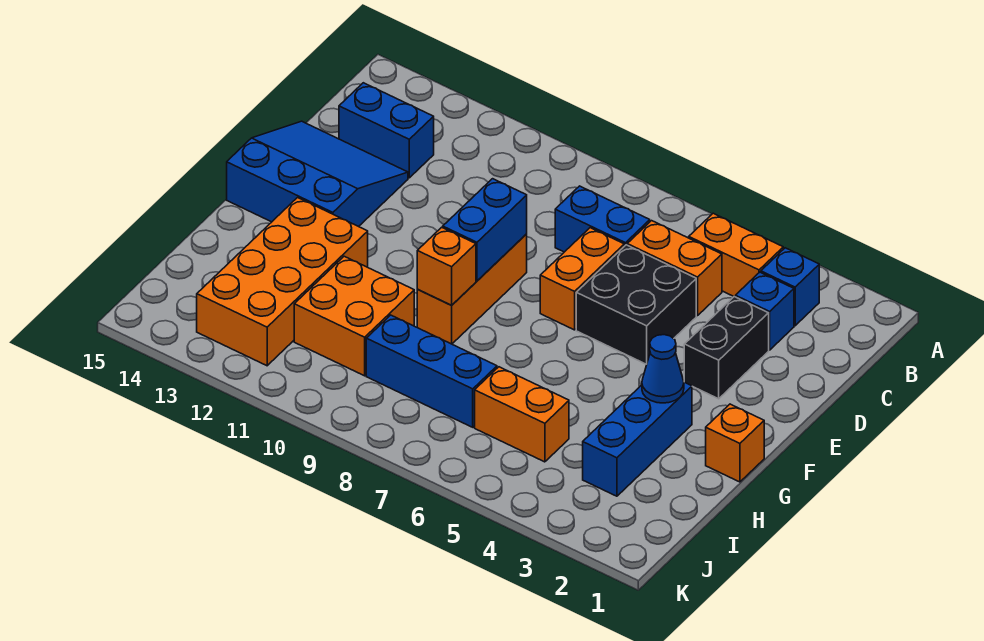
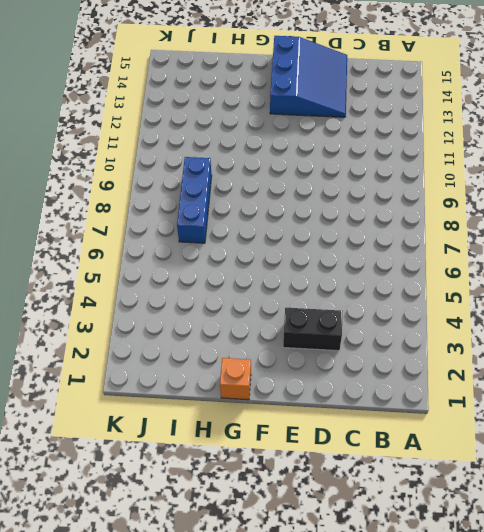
none -> blue 1x1 brick [761,248,819,326]
none -> orange 1x2 brick [689,213,783,297]
none -> blue 1x1 brick [735,272,794,350]

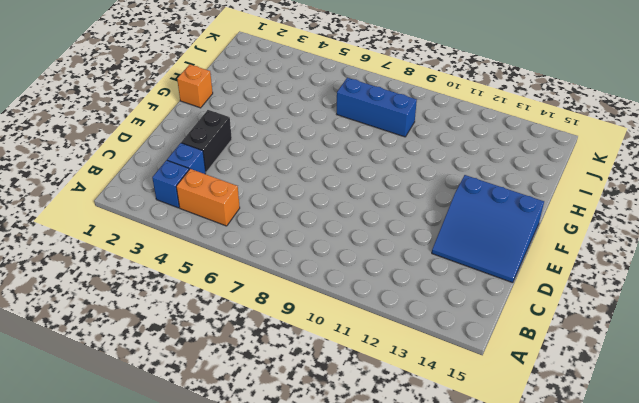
none -> orange 1x2 brick [627,221,722,316]
none -> blue 1x2 brick [555,186,650,252]
none -> blue 1x2 brick [339,83,434,178]

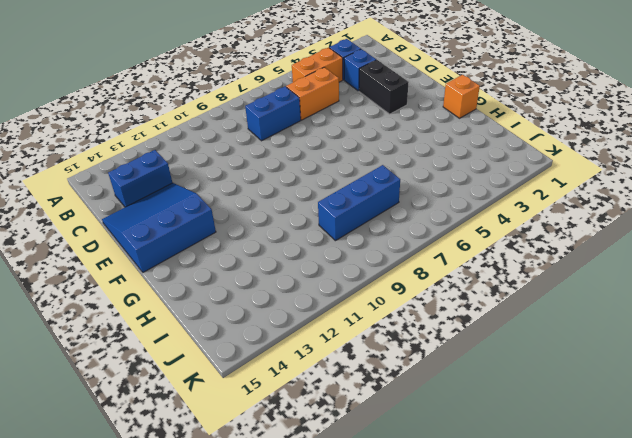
none -> black 2x2 brick [576,245,696,364]
none -> orange 1x2 brick [540,228,624,330]
none -> orange 1x3 brick [417,234,527,344]

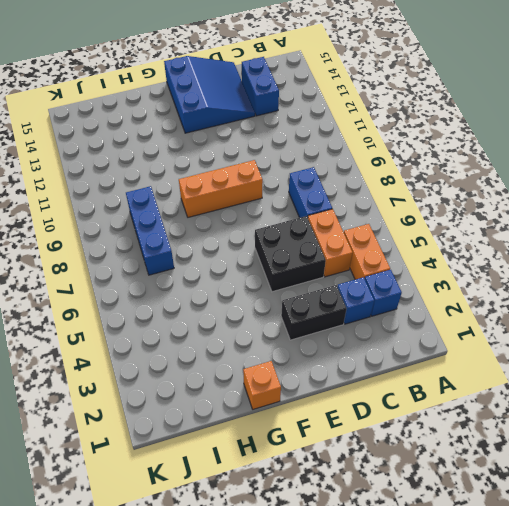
none -> orange 1x2 brick [540,228,624,330]
none -> blue 1x3 brick [583,382,692,496]
none -> orange 2x4 brick [197,198,368,366]

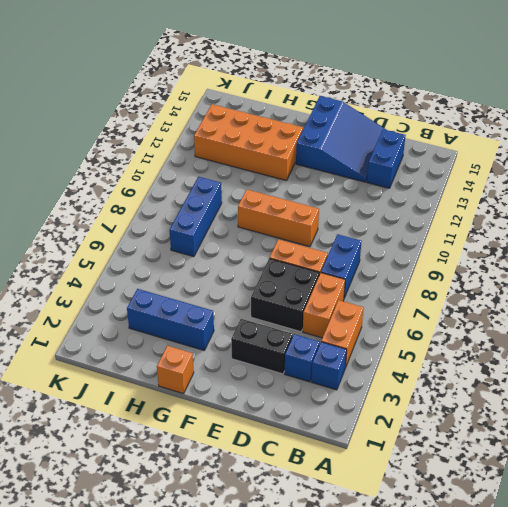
none -> orange 2x2 brick [294,256,414,376]
none -> orange 1x2 brick [475,367,569,462]
none -> blue 1x2 brick [443,179,527,281]

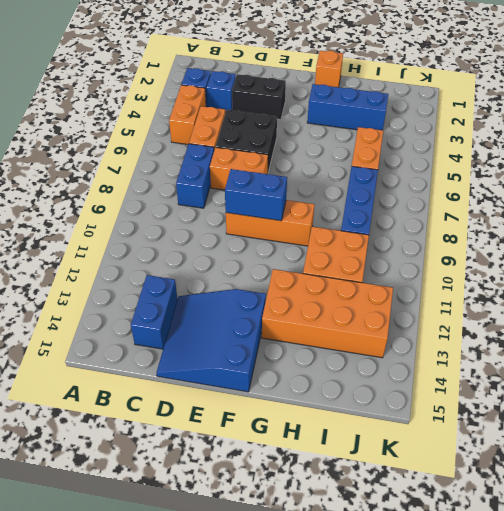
none -> blue 1x1 cone [642,335,684,403]
none -> orange 1x1 brick [417,227,476,305]

